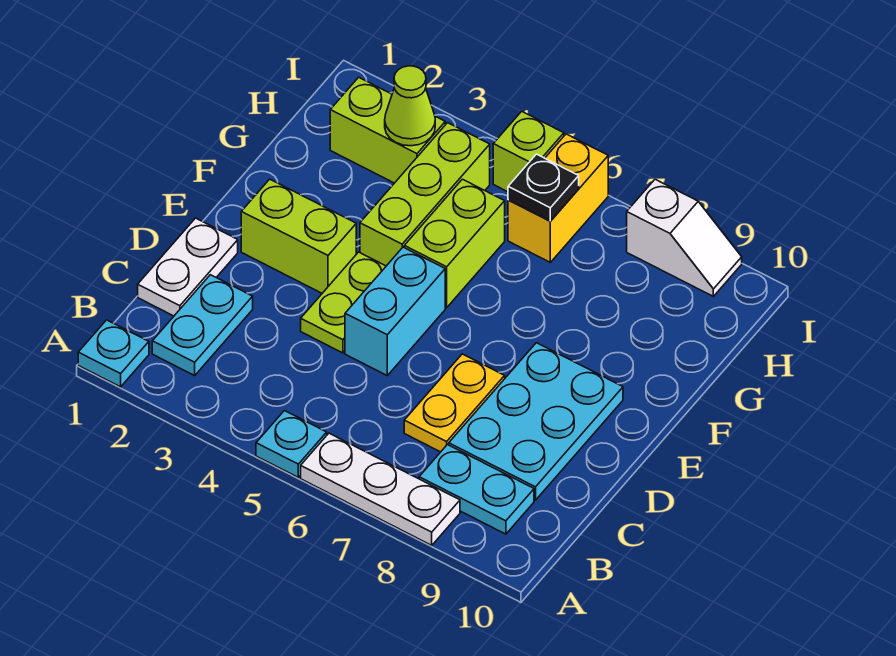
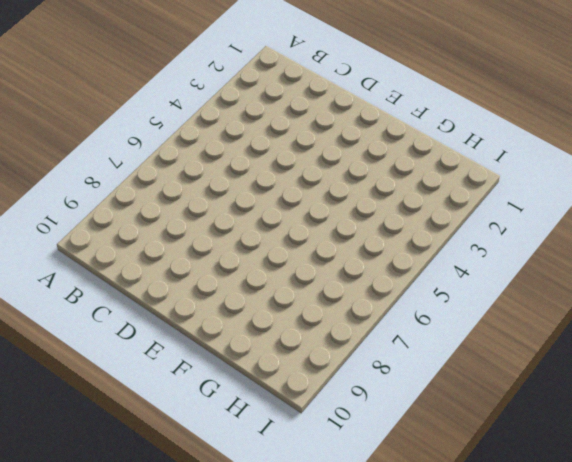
none -> cyan 1x1 plate [78,320,149,387]
none -> cyan 1x1 plate [256,411,327,477]
none -> white 1x3 plate [301,433,460,545]

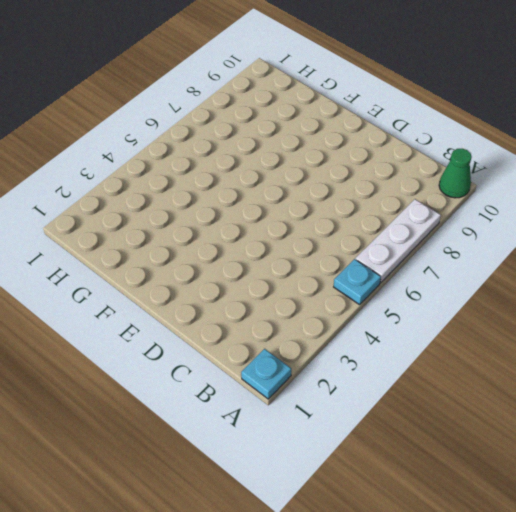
green 1x1 cone [439,149,472,198] -> none
none -> cyan 1x2 plate [152,275,253,376]
none -> cyan 1x2 plate [419,445,534,534]
none -> white 1x2 plate [138,218,238,316]

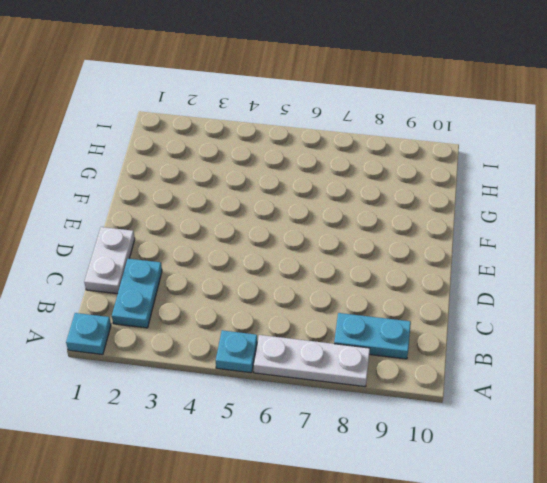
none -> yellow 1x2 plate [404,354,505,452]
none -> cyan 2x3 plate [449,343,623,500]
none -> lime 1x2 plate [301,252,386,353]

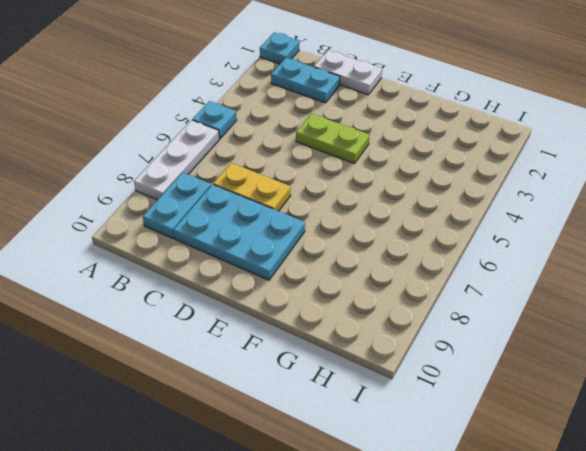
none -> cyan 1x2 brick [345,247,445,375]
none -> lime 1x2 brick [241,179,356,293]
none -> lime 1x3 brick [360,123,490,266]

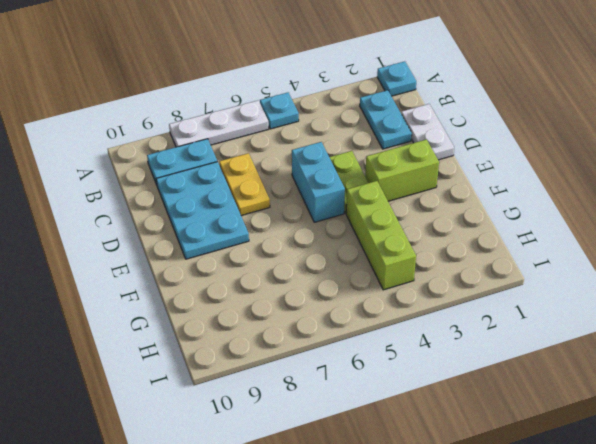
none -> lime 1x2 brick [404,179,505,308]
none -> lime 1x2 brick [330,77,445,183]
none -> yellow 1x2 brick [508,134,608,262]

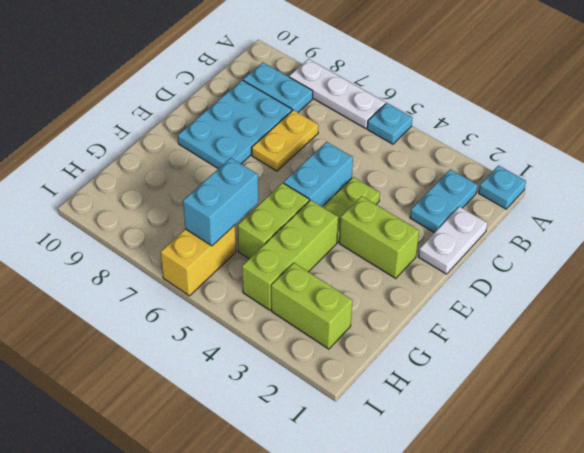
cyan 1x2 brick [183,158,258,246] -> black 1x1 plate [508,154,579,221]
none -> lime 1x1 brick [493,111,564,192]
none -> white 1x2 slope [627,179,742,296]
none -> lime 1x1 cone [385,66,435,146]

